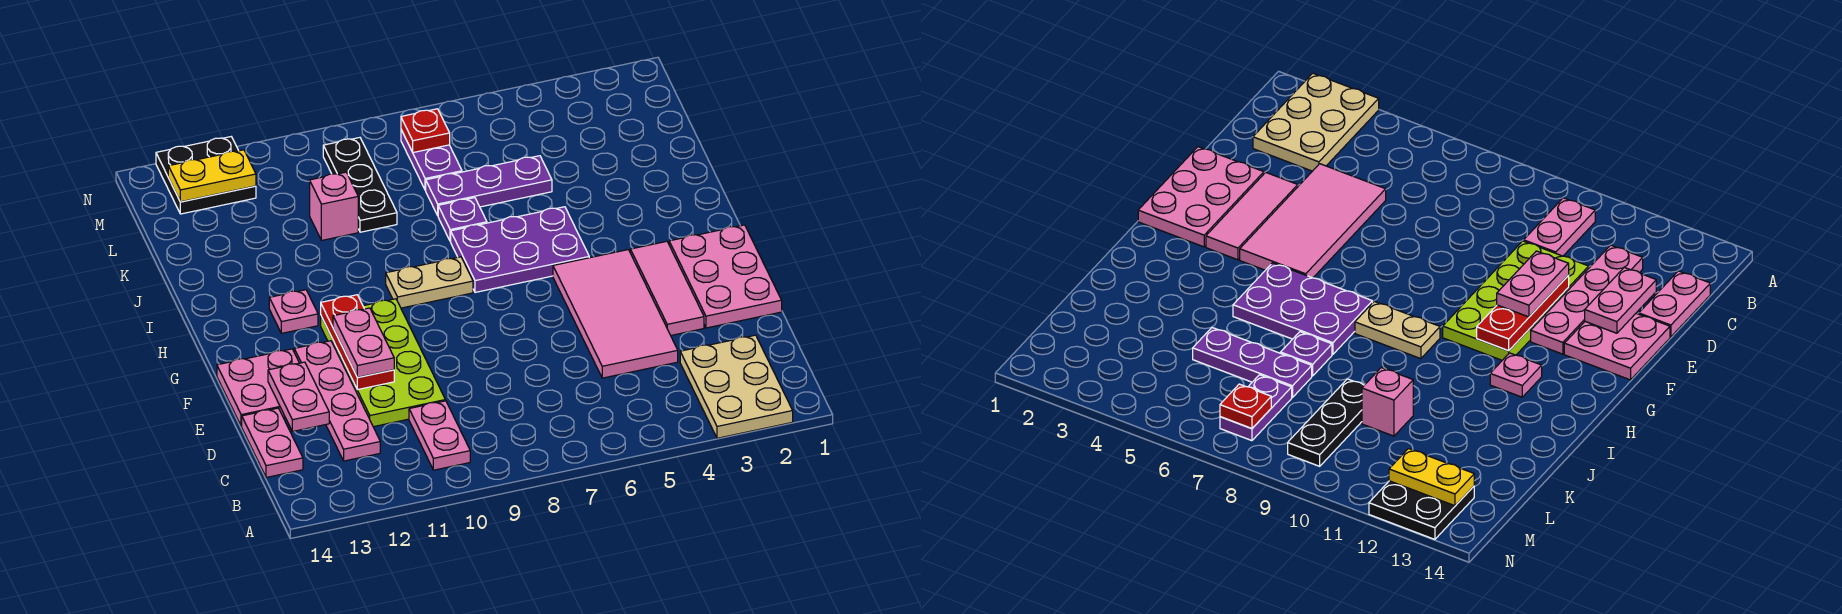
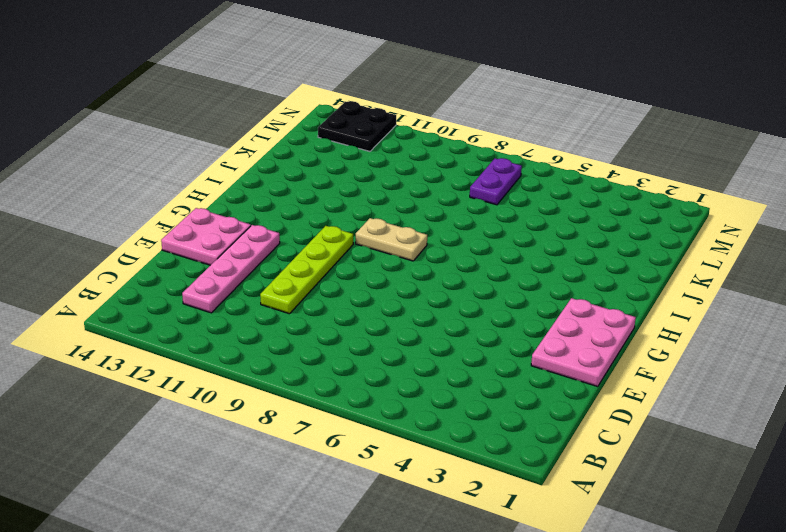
lime 1x4 plate [260,226,353,314] -> lime 2x4 plate [321,299,445,427]
none -> tan 2x3 plate [680,335,793,438]
none -> pink 1x2 plate [409,401,470,470]
none -> pink 1x2 plate [242,408,303,477]

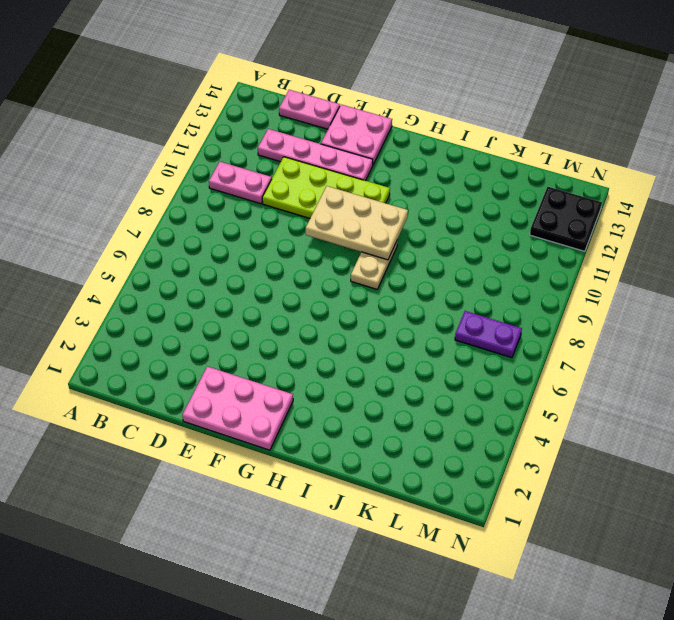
tan 2x3 plate [306,186,408,260] -> tan 2x3 plate moved to [680,335,793,438]
none -> pink 2x4 tile [553,250,678,378]
none -> pink 1x3 tile [630,241,704,335]
none -> purple 2x3 plate [451,207,589,292]

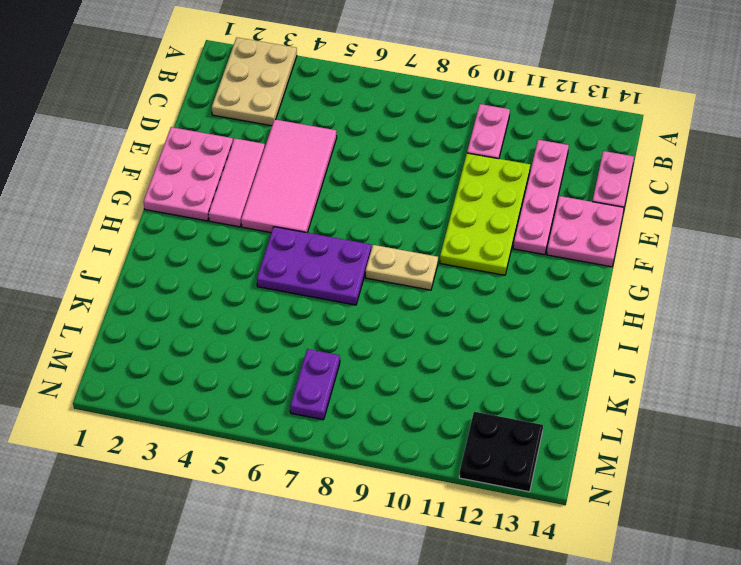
none -> pink 1x1 plate [269,290,318,333]
none -> purple 1x1 plate [438,198,487,241]
none -> purple 1x3 plate [426,156,552,215]

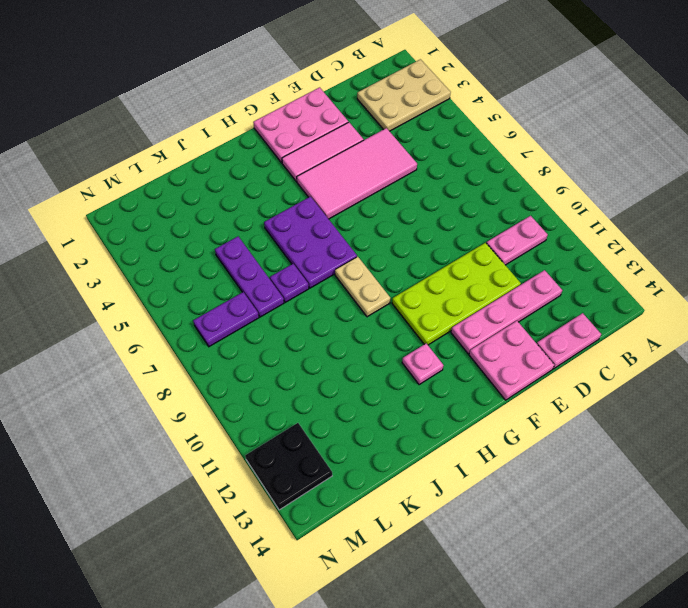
none -> black 1x3 plate [323,138,397,232]
none -> pink 1x1 brick [310,172,358,240]
none -> pink 1x2 plate [268,362,329,432]

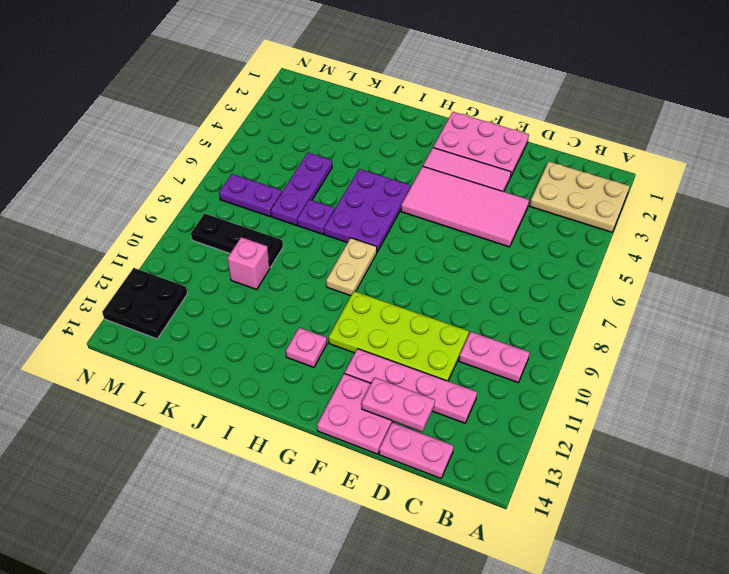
none -> red 1x3 plate [321,295,394,390]
none -> red 1x1 plate [401,109,450,153]
none -> yellow 1x2 plate [168,150,256,202]

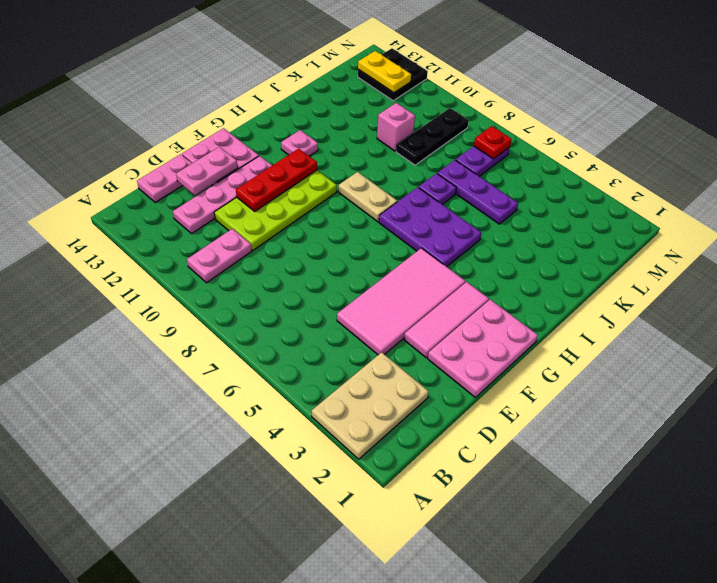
none -> pink 1x2 plate [333,308,394,377]

